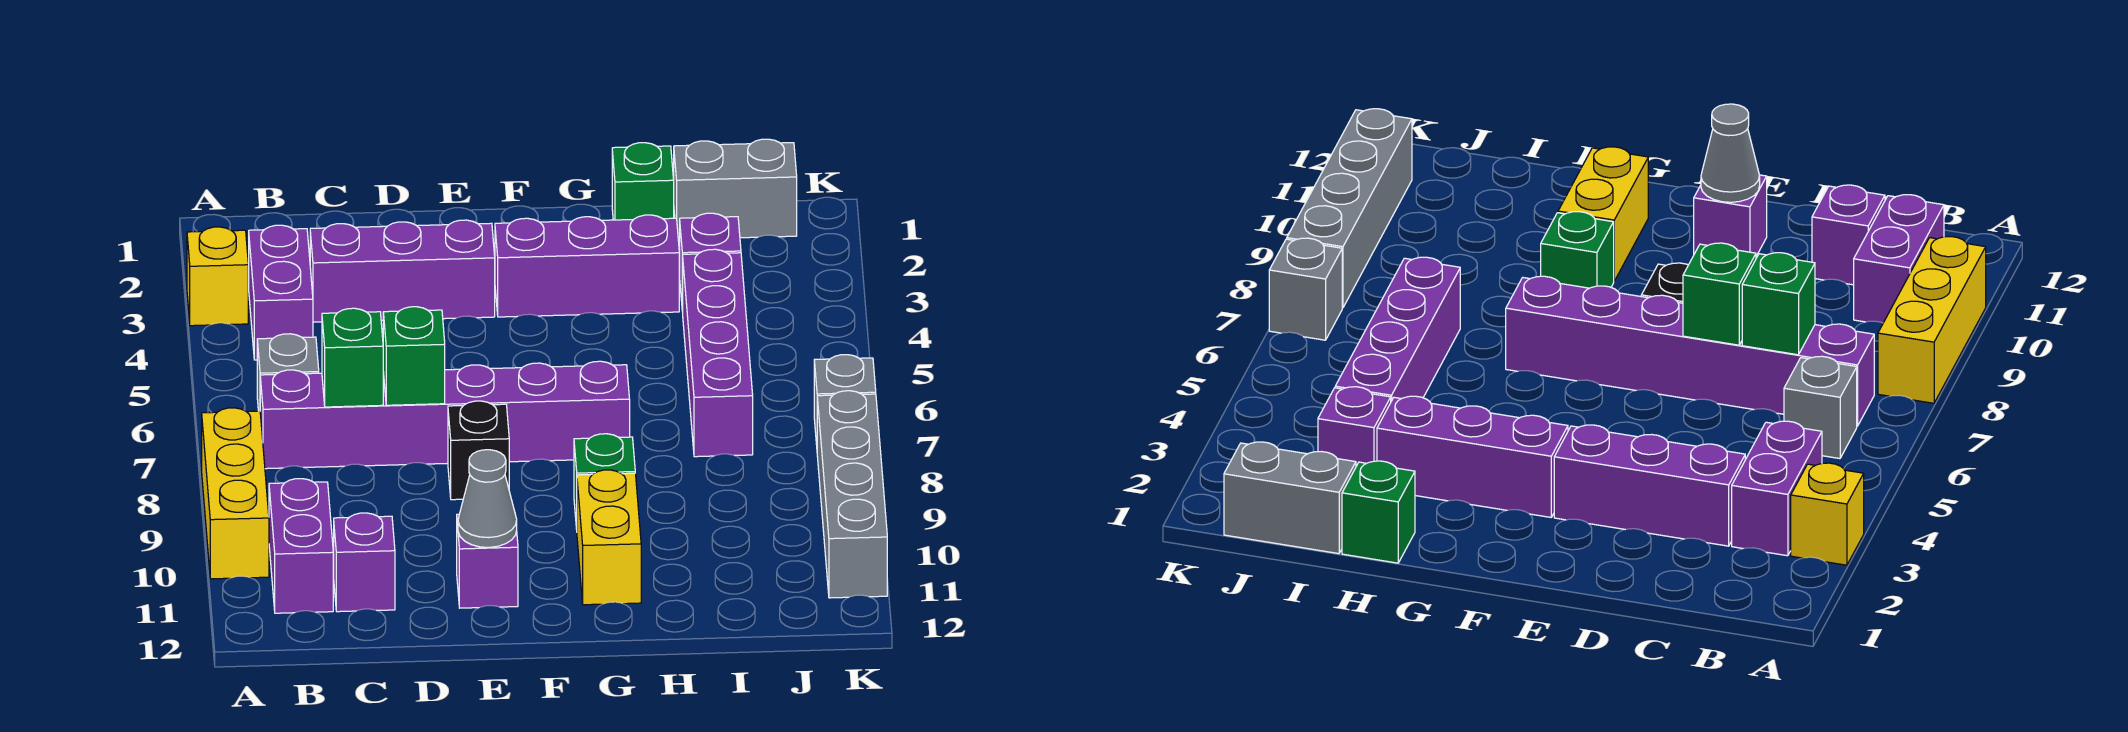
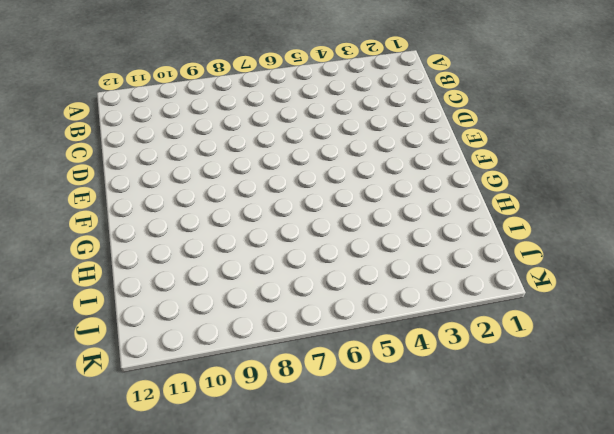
none -> yellow 1x1 brick [187,227,248,326]
none -> yellow 1x3 brick [202,408,269,579]
none -> purple 1x2 brick [249,225,313,360]

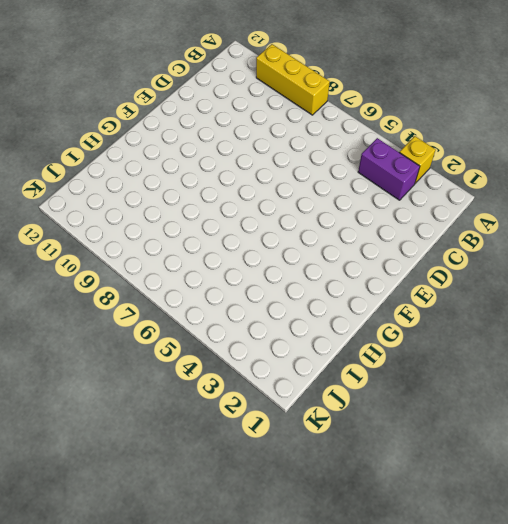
none -> grey 1x1 brick [257,334,319,411]
none -> purple 1x6 brick [260,361,630,469]
none -> purple 1x2 brick [269,479,333,613]

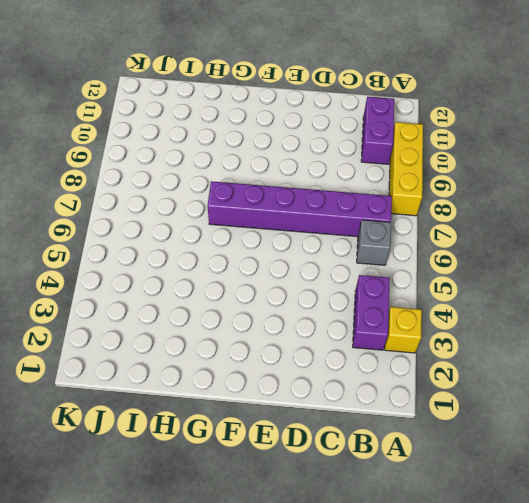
none -> purple 1x3 brick [310,220,495,322]
none -> purple 1x1 brick [334,513,395,612]
none -> black 1x1 brick [448,401,509,500]

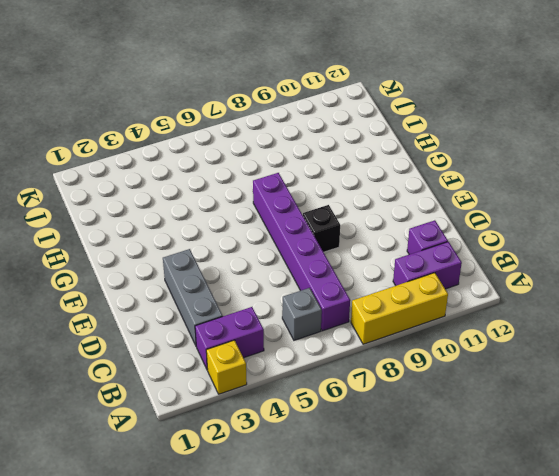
grey 1x3 brick [163,249,223,345] -> purple 1x3 brick [310,220,495,322]
none -> purple 1x1 brick [457,514,518,608]
none -> purple 1x3 brick [495,215,679,317]
none -> green 1x1 brick [574,434,635,529]

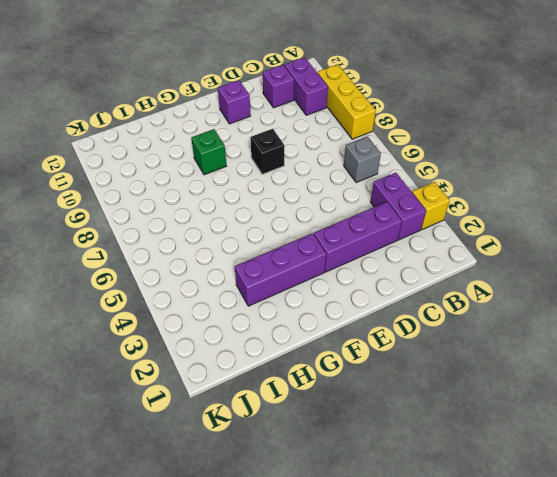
none -> purple 1x6 brick [260,361,630,469]
none -> yellow 1x2 brick [577,470,641,605]
none -> green 1x1 brick [612,143,674,220]

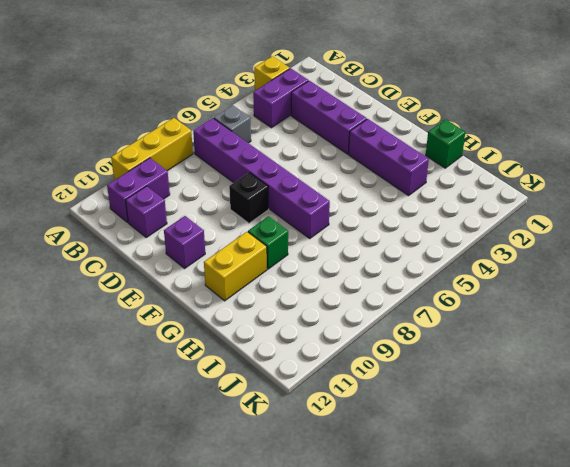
none -> grey 1x2 brick [674,139,797,239]
none -> purple 1x1 brick [680,213,741,312]
none -> purple 1x4 brick [683,249,753,457]

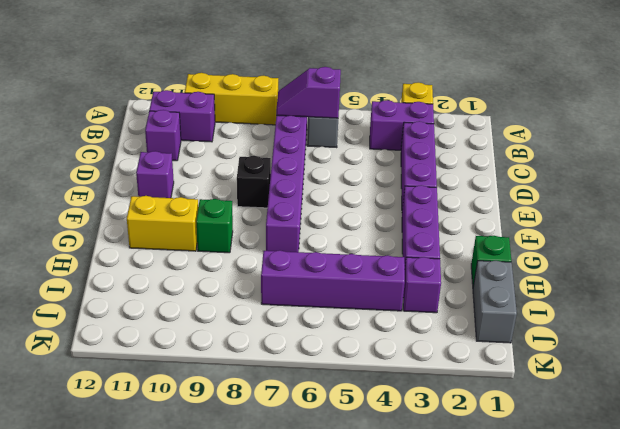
purple 1x2 slope [276,67,341,118] -> none
none -> grey 1x1 brick [814,355,876,445]
none -> grey 1x4 brick [817,391,887,598]
none -> green 1x1 brick [322,308,383,407]

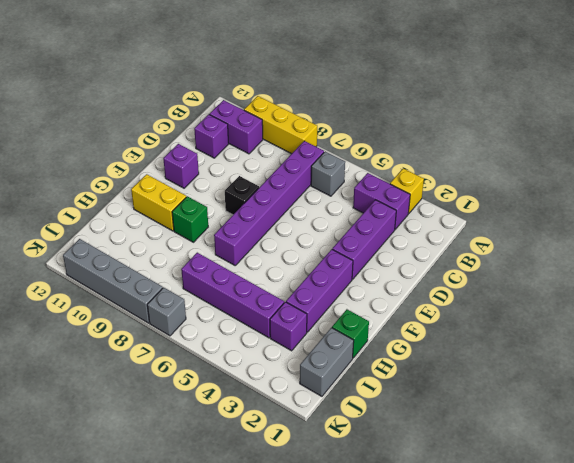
none -> green 1x1 brick [322,308,383,407]
none -> green 1x1 brick [383,307,445,405]
none -> grey 1x1 cone [458,450,517,548]

